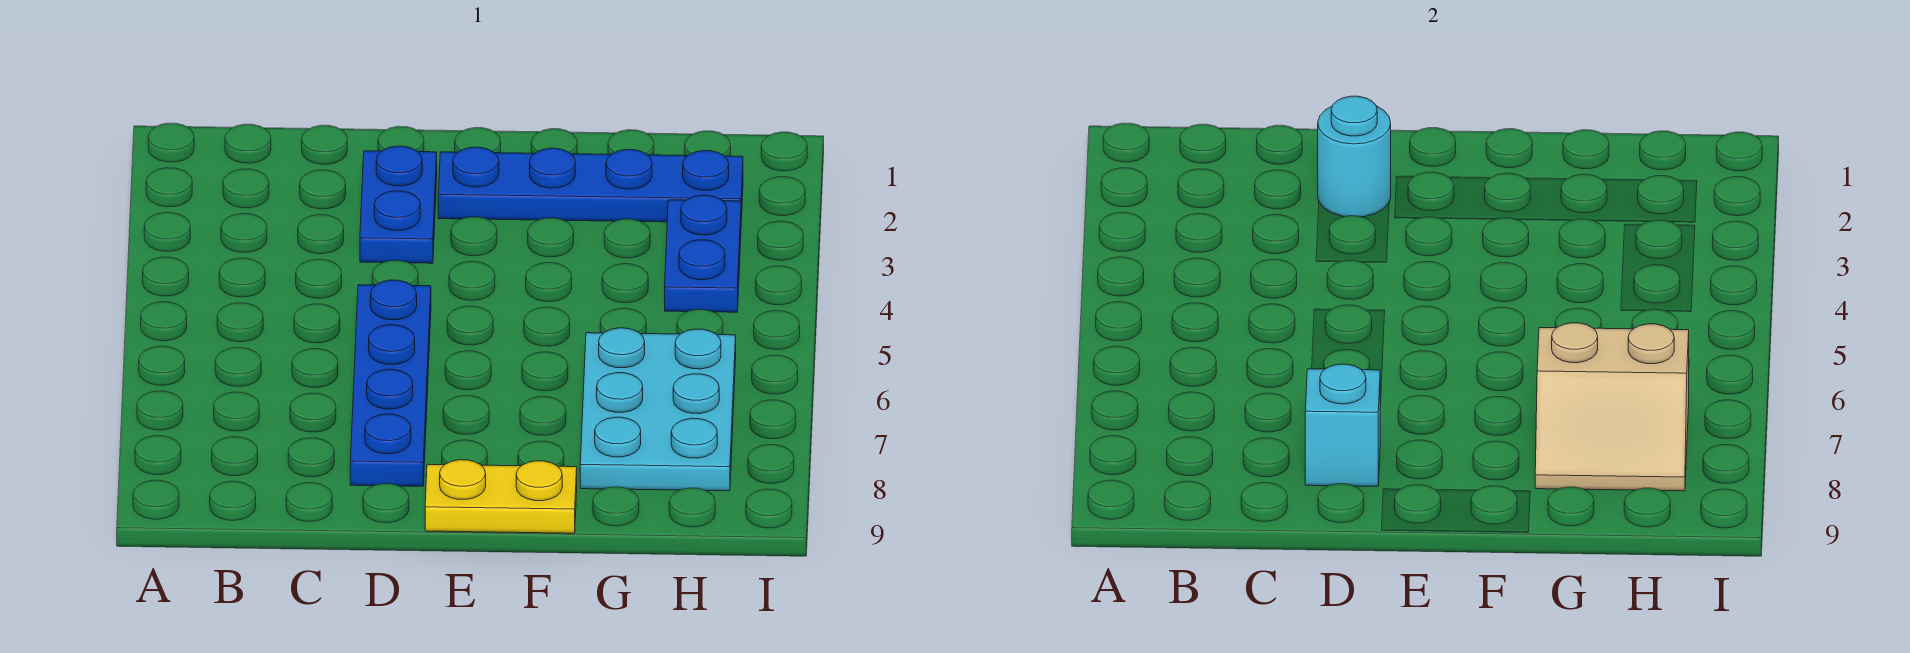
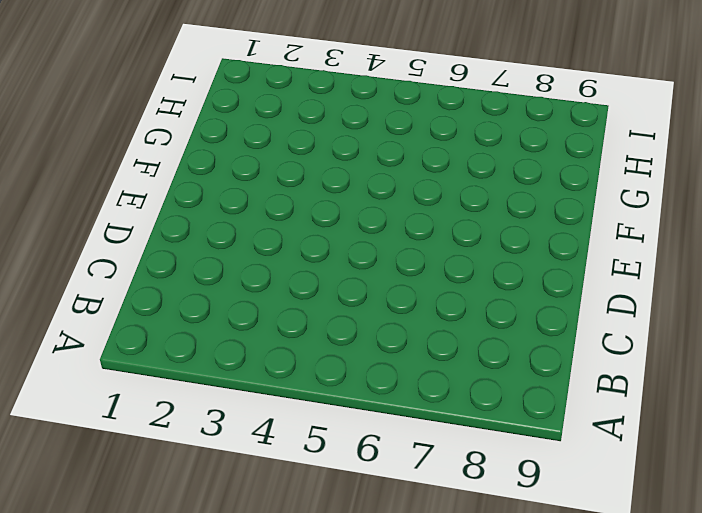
none -> blue 1x2 plate [360,146,437,263]
none -> blue 1x4 plate [350,280,431,486]

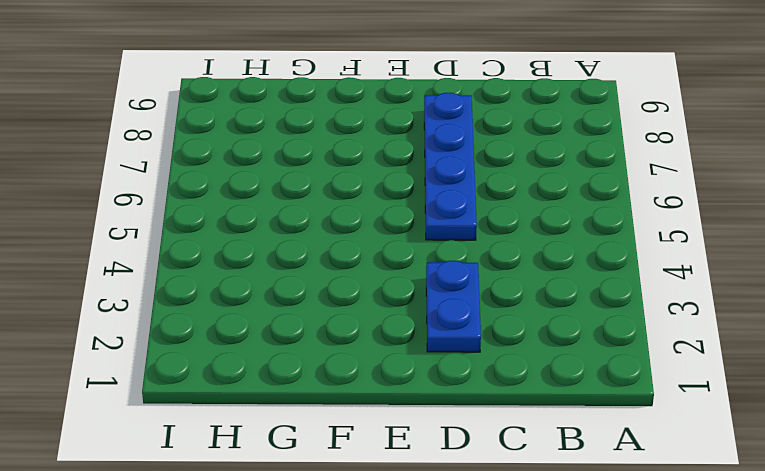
none -> blue 1x4 plate [438,147,743,222]
none -> yellow 1x2 plate [425,460,577,533]

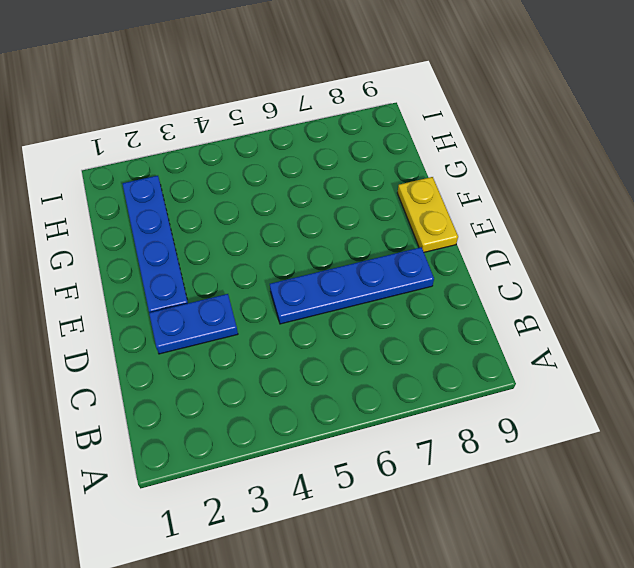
none -> cyan 2x3 plate [580,328,736,491]
none -> blue 1x2 plate [665,195,741,312]

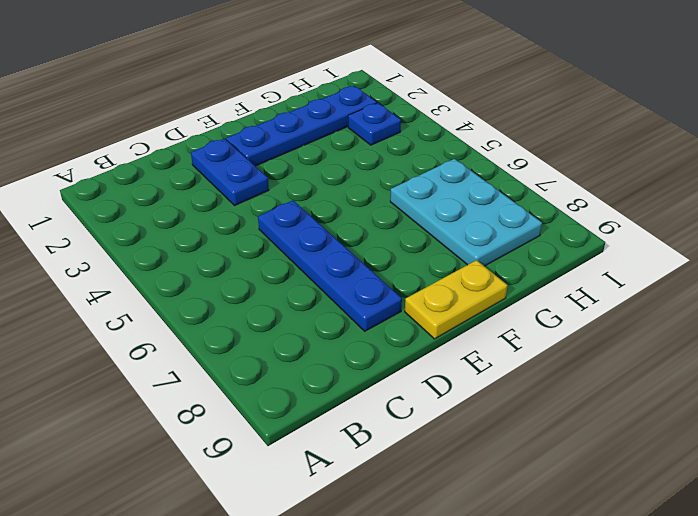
blue 1x1 plate [348,103,401,145] -> blue 1x2 plate [665,195,741,312]
none -> cyan 1x1 round brick [1318,96,1391,217]
none -> cyan 1x1 brick [1305,364,1380,486]

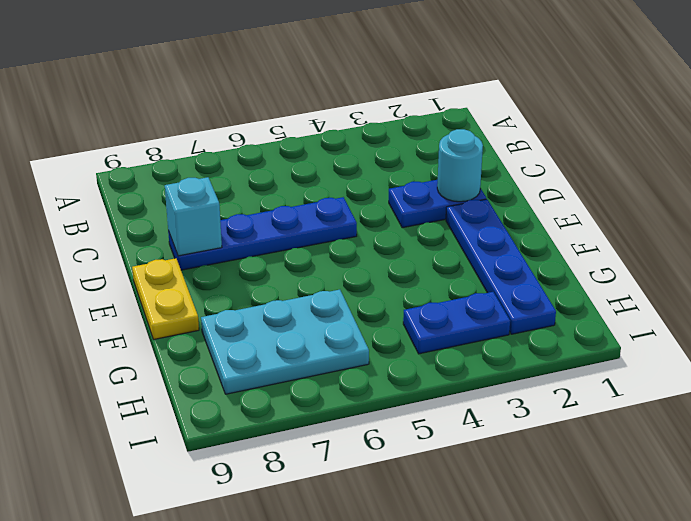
none -> tan 2x2 slope [1535,323,1689,491]

